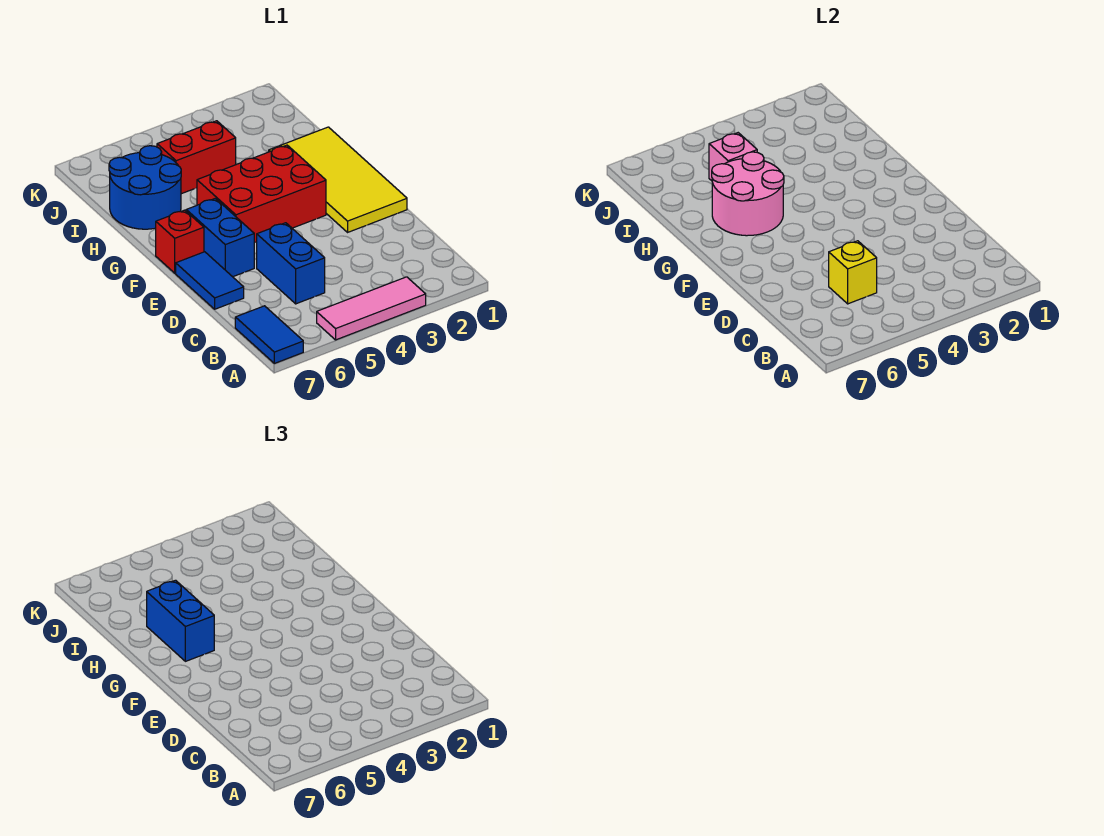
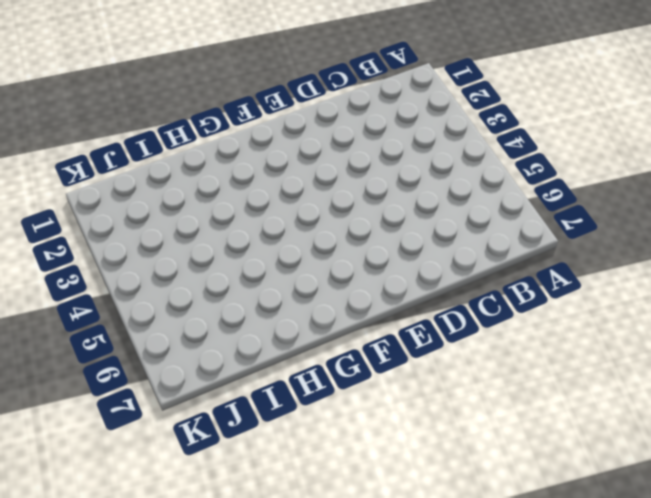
none -> pink 1x3 tile [317,277,426,340]
none -> blue 1x2 tile [235,306,303,363]
none -> blue 1x2 brick [257,223,325,304]

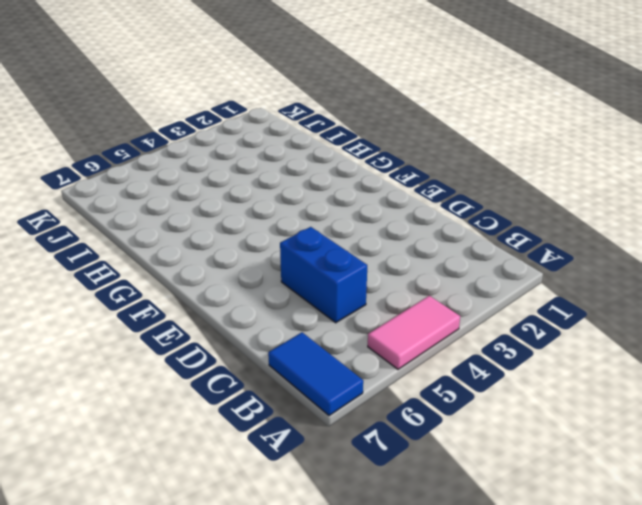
pink 1x2 tile [368,296,460,369] -> pink 1x3 tile [317,277,426,340]
none -> blue 1x2 tile [176,252,244,309]
none -> yellow 2x4 tile [269,127,407,232]
none -> blue 1x2 brick [186,198,254,277]

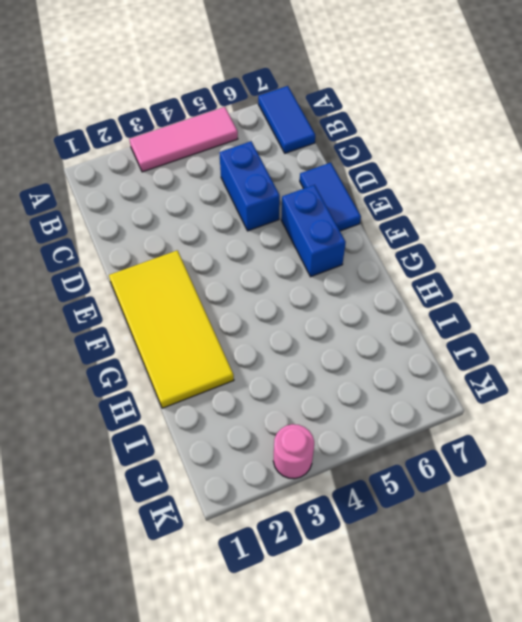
pink 1x1 round brick [273,424,314,479] -> none
none -> red 2x3 brick [197,145,326,243]
none -> red 1x1 brick [156,210,204,273]
none -> blue 2x2 round brick [109,146,181,229]

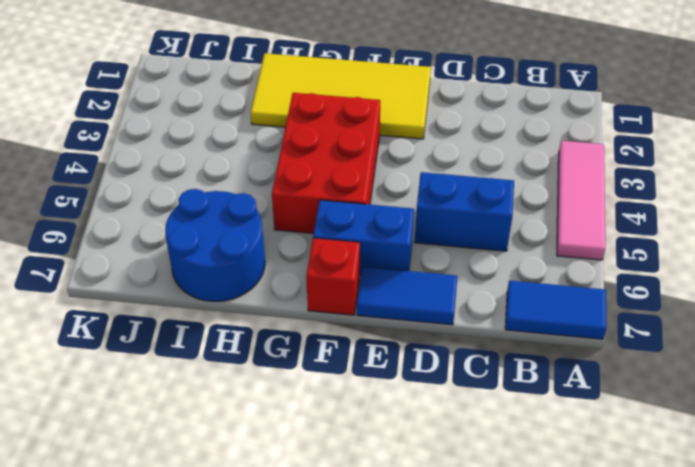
none -> red 1x2 brick [157,121,236,194]
none -> yellow 1x1 brick [829,241,877,304]
none -> pink 2x2 round brick [712,152,784,236]

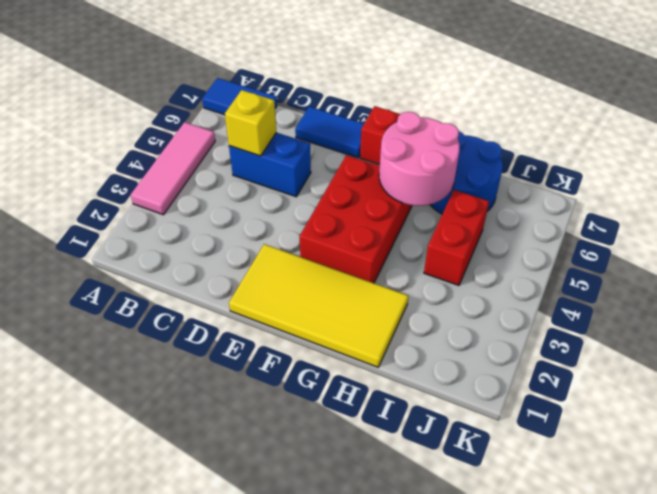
none -> blue 1x2 brick [186,198,254,277]
none -> pink 1x1 brick [709,133,757,181]
none -> blue 1x2 brick [147,580,214,661]

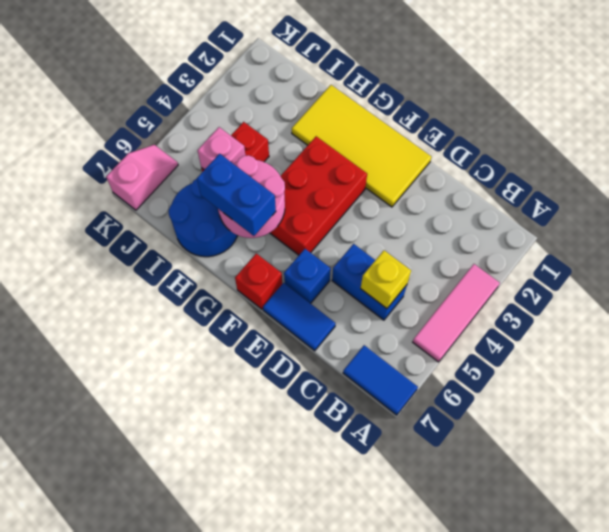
blue 1x1 brick [284,249,331,304] -> blue 1x2 brick [186,198,254,277]
pink 1x2 slope [106,145,178,210] -> none

